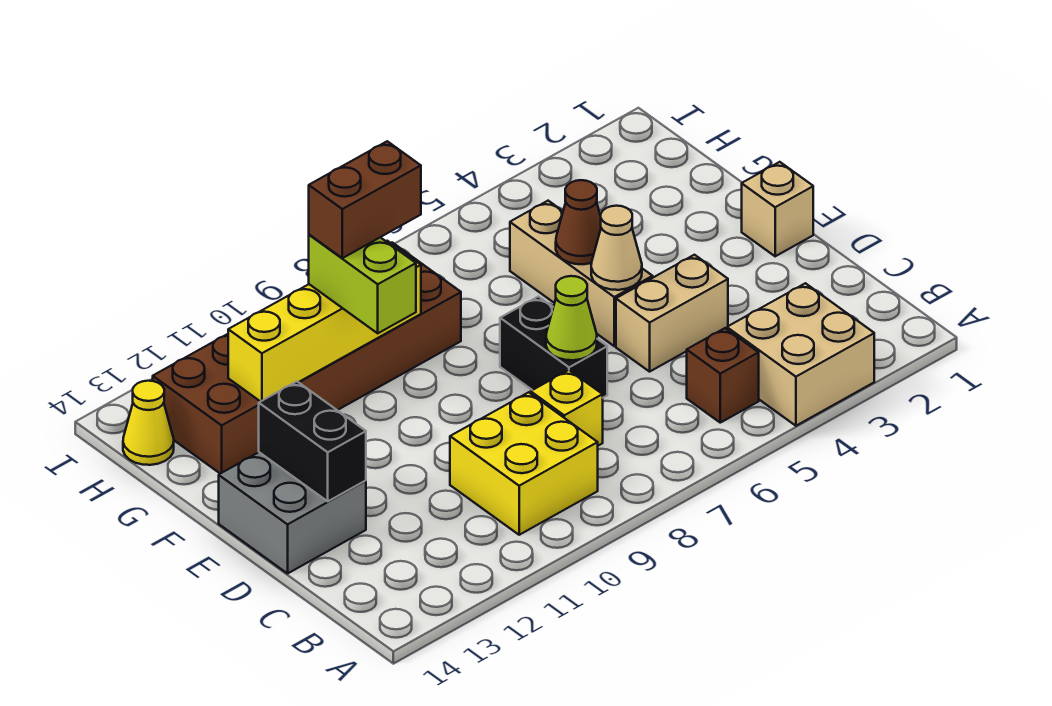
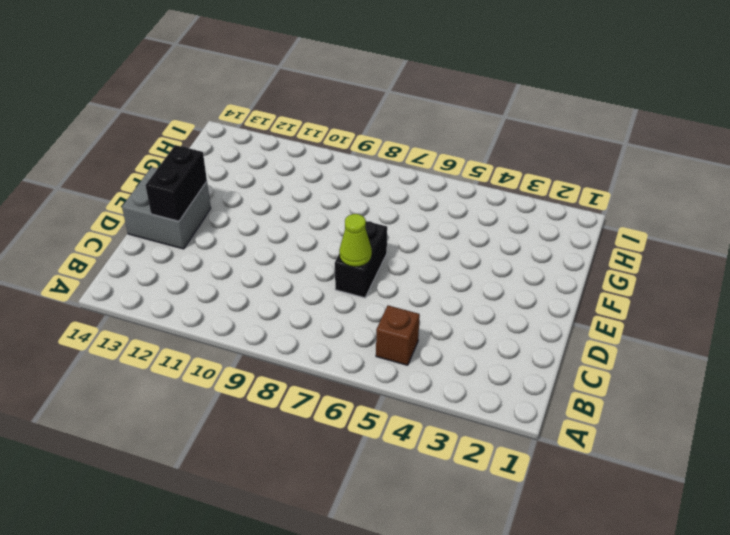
none -> tan 2x2 brick [727,283,874,426]
none -> yellow 2x2 brick [450,392,598,535]
none -> yellow 1x1 brick [531,370,603,446]

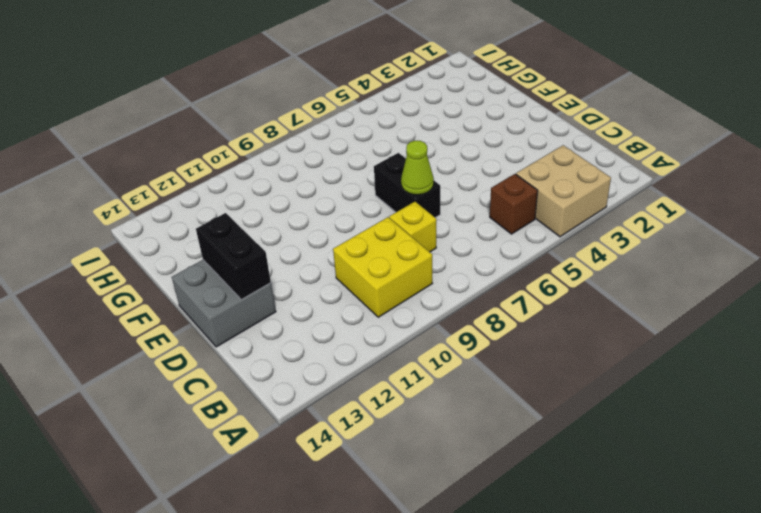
none -> tan 1x2 brick [616,255,728,372]
none -> tan 1x1 brick [742,162,813,256]
none -> tan 1x3 brick [510,201,653,346]

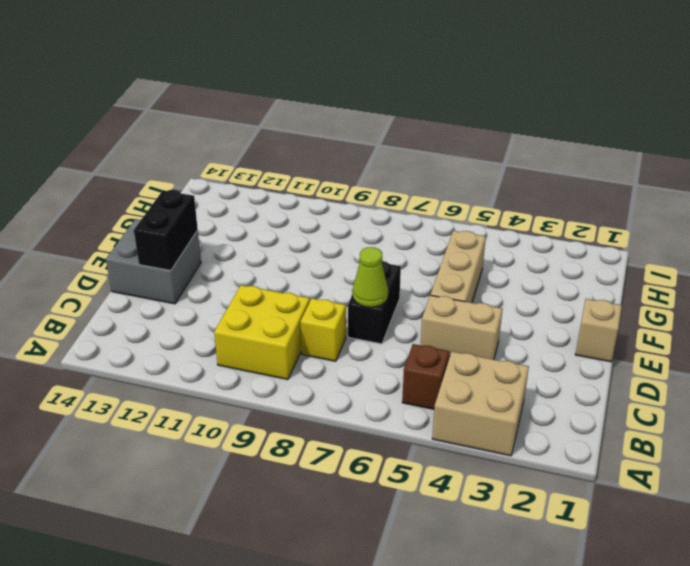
none -> brown 2x6 brick [153,243,461,474]
none -> yellow 1x1 cone [123,381,174,465]
none -> tan 1x1 cone [591,206,642,290]

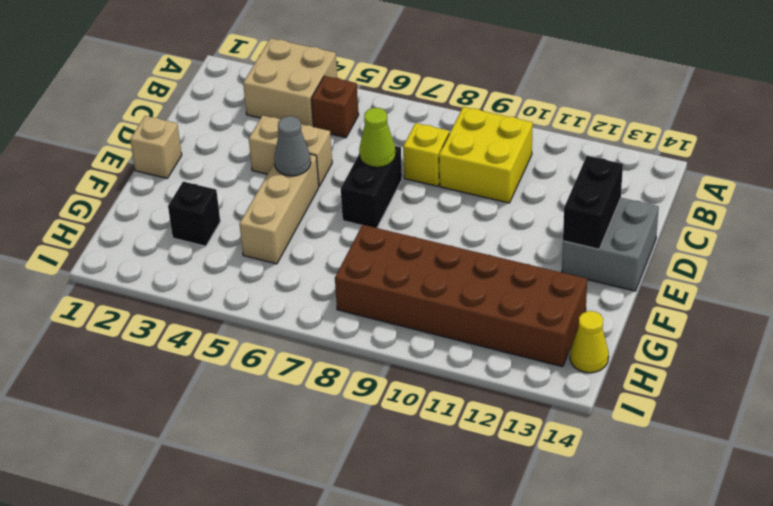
grey 1x1 cone [274,116,311,176] -> tan 1x1 cone [591,206,642,290]
black 1x1 brick [168,182,220,246] -> none
none -> brown 1x1 cone [556,180,601,264]
none -> yellow 1x4 brick [228,241,421,402]
none -> lime 1x2 brick [309,235,416,333]

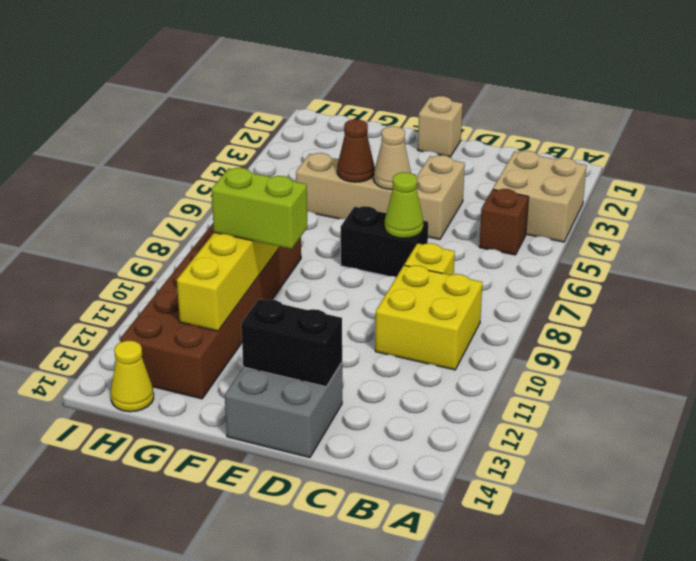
none -> brown 1x2 brick [309,141,421,258]

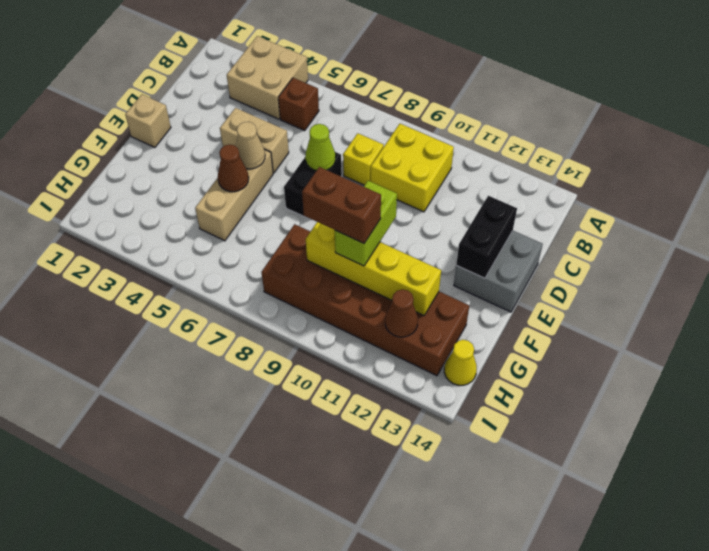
brown 1x1 cone [385,289,418,337] -> none

